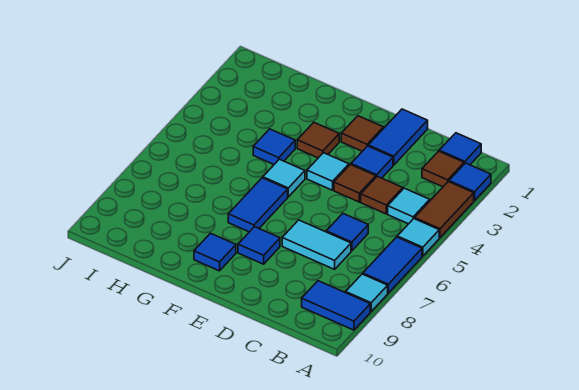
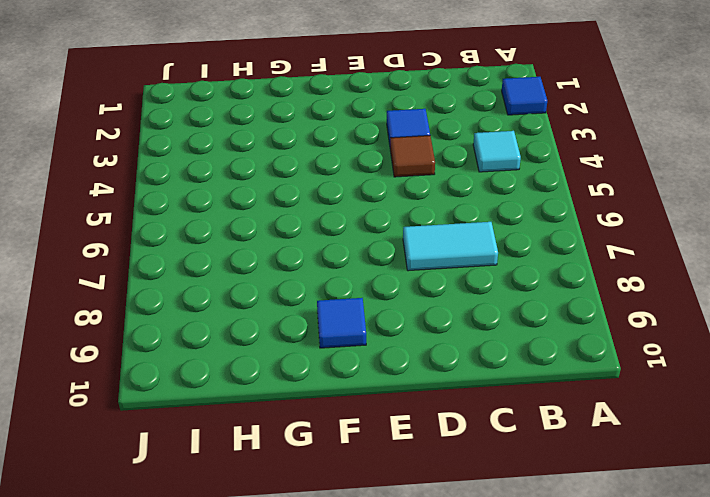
none -> brown 1x2 tile [415,182,474,238]
none -> cyan 1x1 tile [397,219,439,256]
none -> blue 1x2 tile [363,237,422,293]

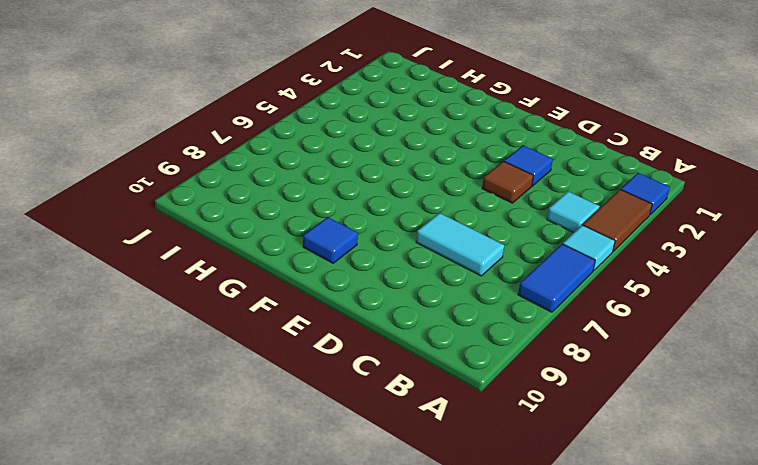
none -> cyan 1x1 tile [346,274,388,311]
none -> blue 1x2 tile [302,281,370,330]
none -> blue 1x1 tile [439,133,481,165]

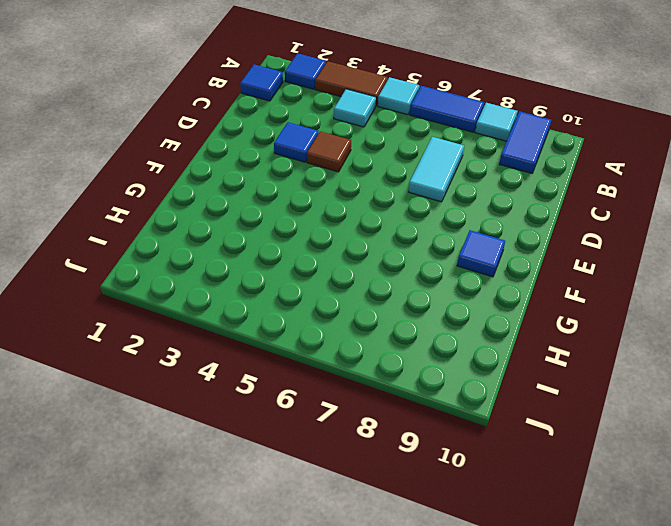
none -> brown 1x1 tile [422,151,464,187]
none -> brown 1x1 tile [361,176,403,214]
none -> blue 1x1 tile [326,214,368,251]

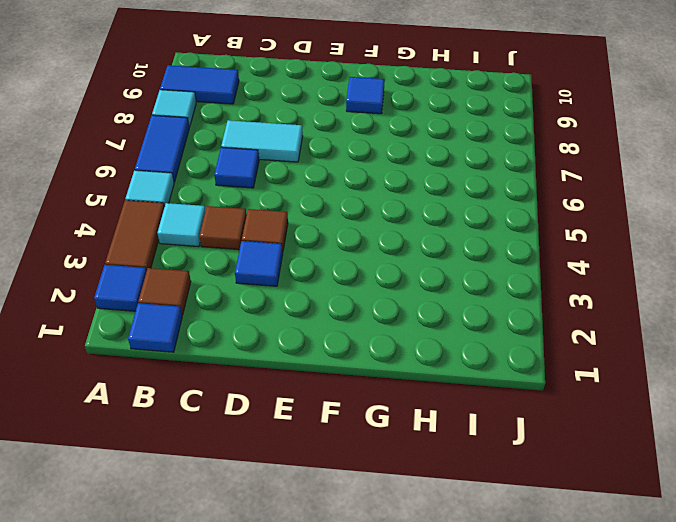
none -> blue 1x2 tile [368,109,428,165]
none -> brown 1x1 tile [341,116,383,151]
none -> cyan 1x1 tile [307,153,349,190]

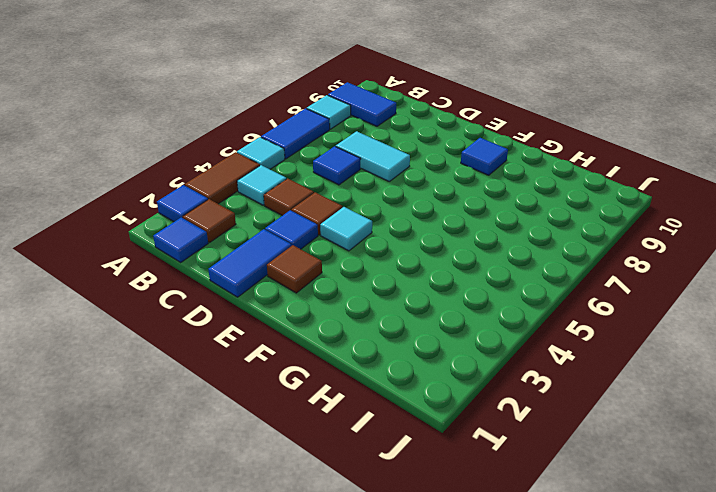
none -> blue 1x1 tile [238,227,280,264]
none -> brown 1x1 tile [297,122,339,158]
none -> cyan 1x1 tile [263,159,305,197]

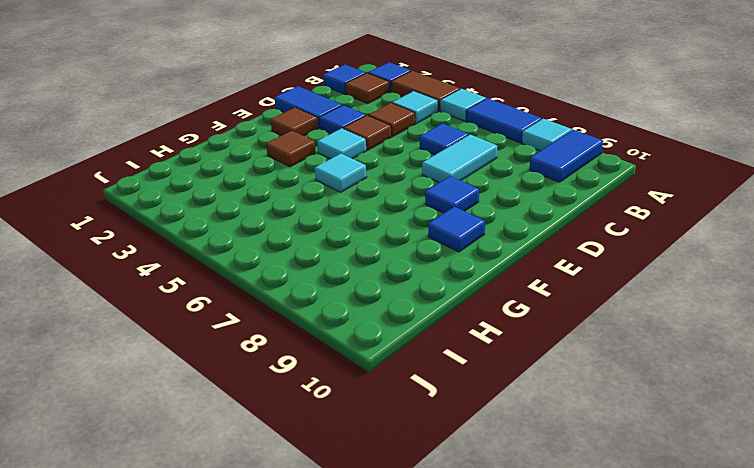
none -> blue 1x2 tile [228,178,288,232]
none -> blue 1x1 tile [253,129,295,164]

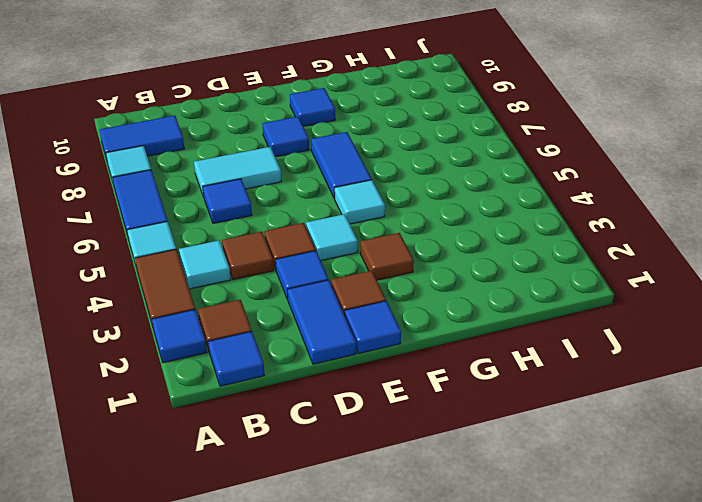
blue 1x1 tile [345,301,401,354] -> blue 1x1 tile moved to [253,129,295,164]

